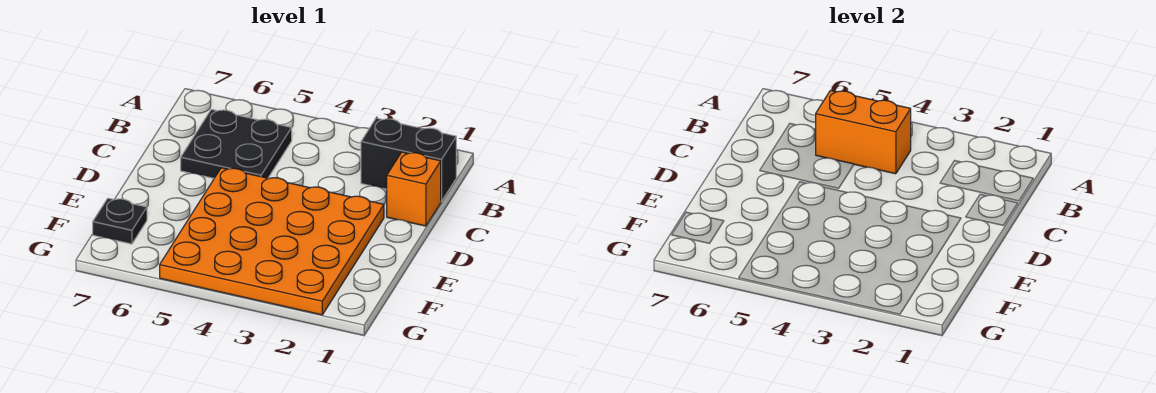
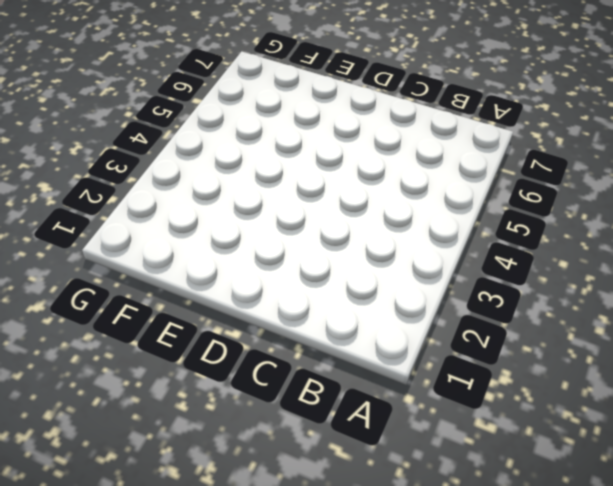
none -> black 1x2 brick [361,118,456,202]
none -> black 2x2 plate [181,109,292,178]

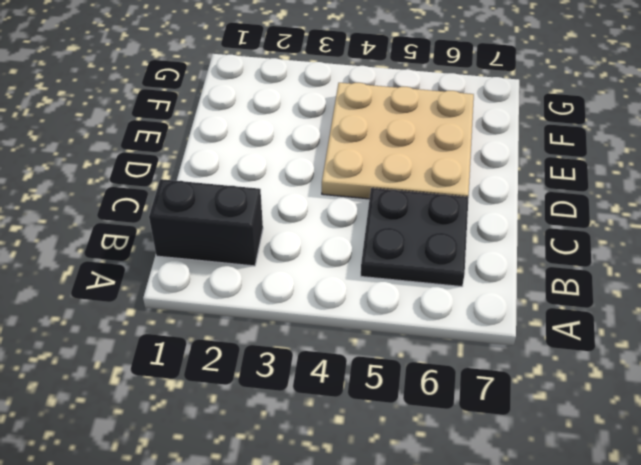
tan 3x3 plate [322,83,474,199] -> orange 4x4 plate [160,168,384,315]
none -> orange 1x1 brick [387,152,441,226]
none -> black 1x1 plate [93,198,147,244]

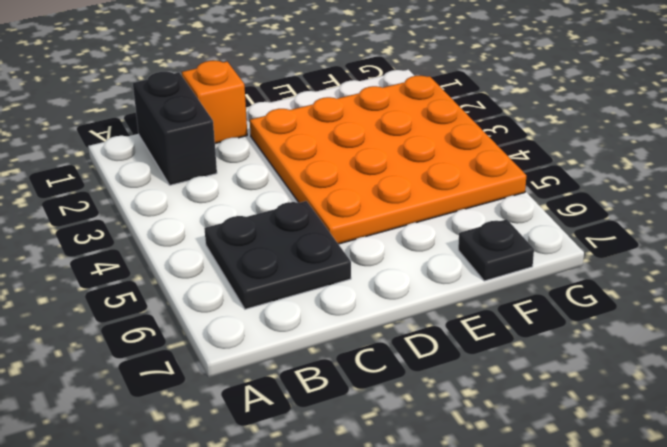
none -> orange 1x2 brick [816,90,911,174]

